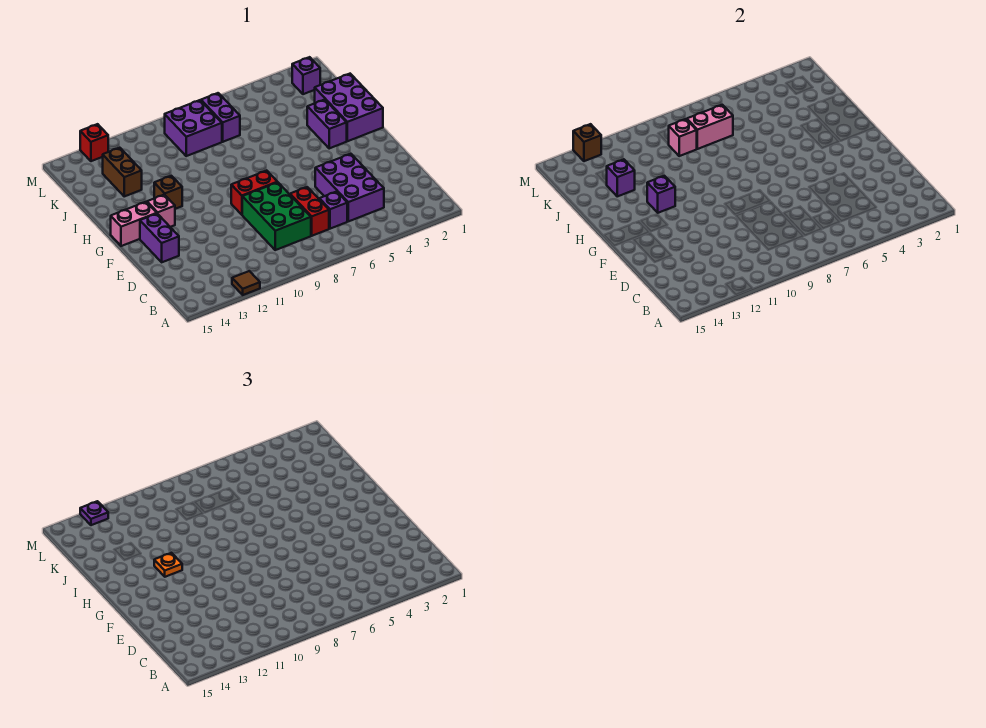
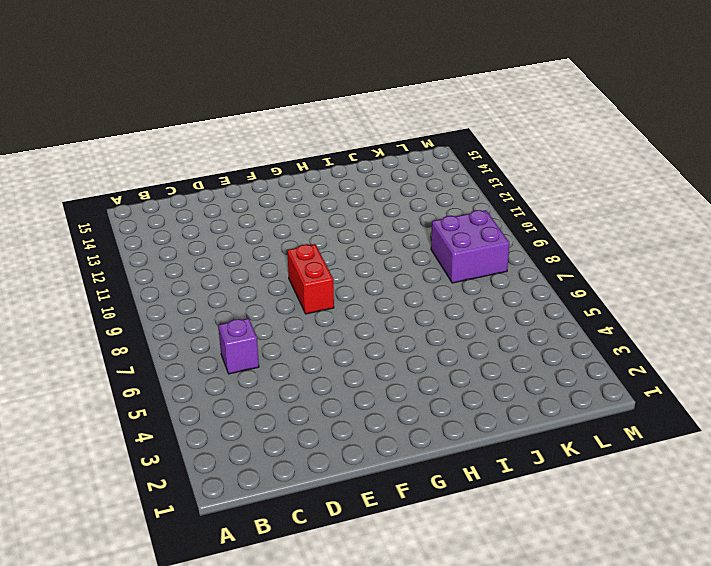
none -> brown 1x1 tile [232,271,260,295]
none -> purple 2x3 brick [315,154,384,221]
none -> red 1x2 brick [290,187,329,236]

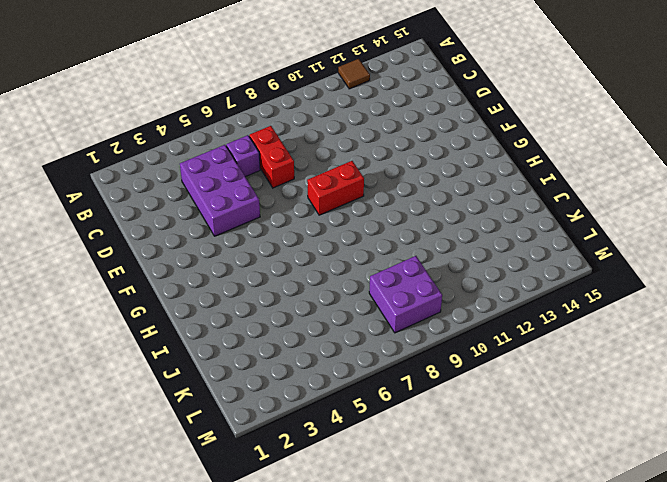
none -> green 2x3 brick [242,182,311,250]
none -> purple 1x2 brick [140,214,179,262]
none -> pink 1x1 brick [147,195,175,227]

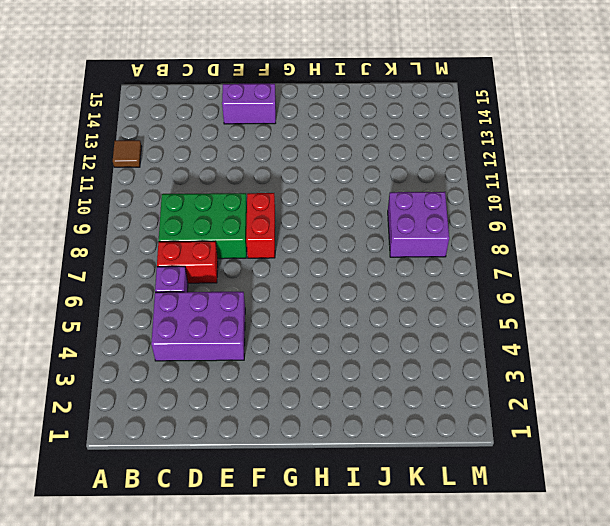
none -> pink 1x1 brick [147,195,175,227]
none -> pink 1x2 brick [111,202,157,246]
none -> purple 2x3 brick [315,74,383,141]

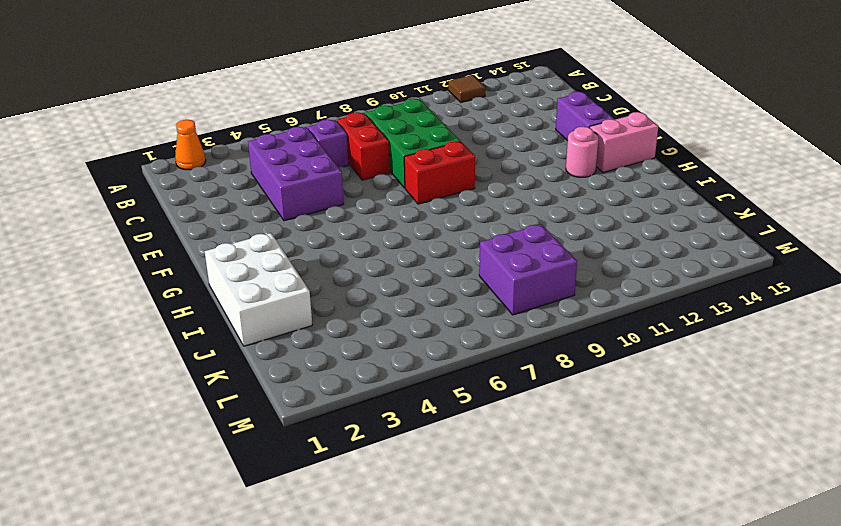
orange 1x1 cone [175,120,206,170] -> none
pink 1x1 round brick [566,126,599,177] -> pink 1x1 brick [147,195,175,227]
white 2x3 brick [205,233,312,346] -> purple 2x3 brick [315,74,383,141]
none -> purple 1x2 brick [307,100,347,148]
none -> brown 1x1 brick [154,176,182,209]
none -> brown 1x2 brick [103,148,142,196]

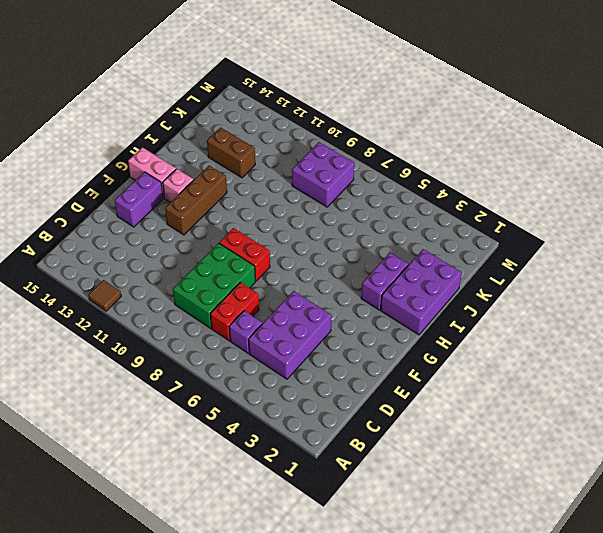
brown 1x3 brick [165,166,227,235] -> brown 1x1 brick [154,176,182,209]
brown 1x2 brick [207,127,255,178] -> brown 1x2 brick turned to [103,148,142,196]
none -> purple 1x2 brick [201,93,240,142]
none -> purple 1x1 brick [292,57,320,94]
none -> red 1x1 brick [80,124,108,161]

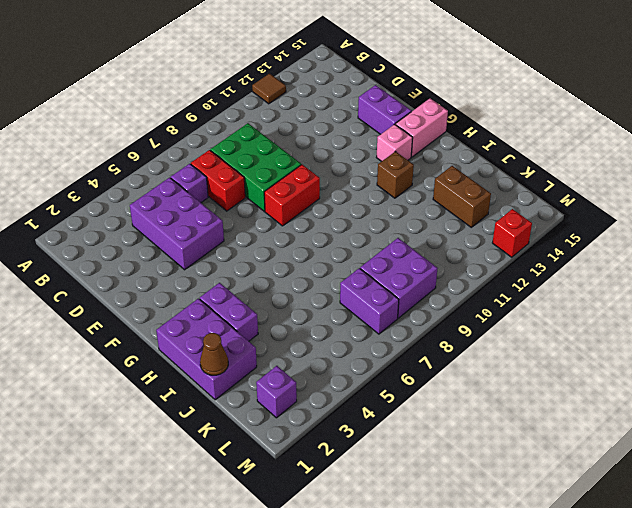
brown 1x1 cone [200,333,228,375] -> none
none -> purple 1x1 brick [647,176,675,213]
none -> purple 1x1 brick [607,159,635,196]
none -> pink 1x2 brick [687,105,733,149]

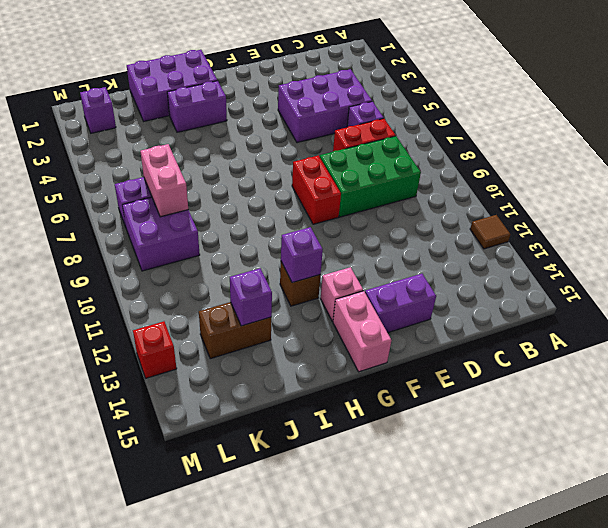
none -> pink 1x1 brick [668,119,697,156]
none -> brown 1x1 brick [573,124,601,161]
none -> orange 1x1 plate [154,553,182,577]

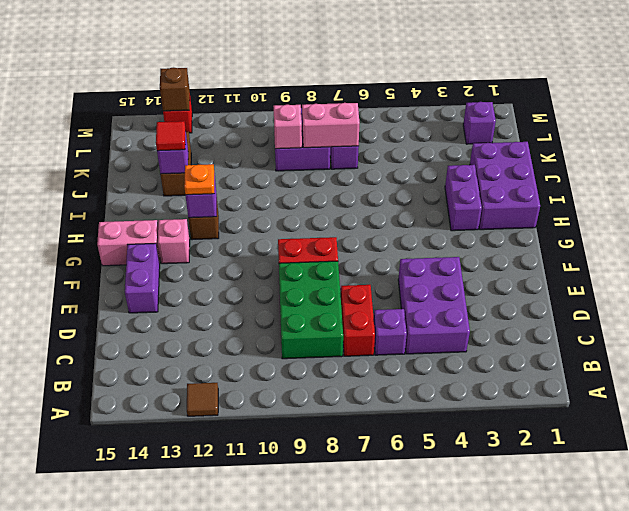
red 1x1 tile [156,121,186,151] -> none
none -> purple 1x1 plate [80,501,108,525]

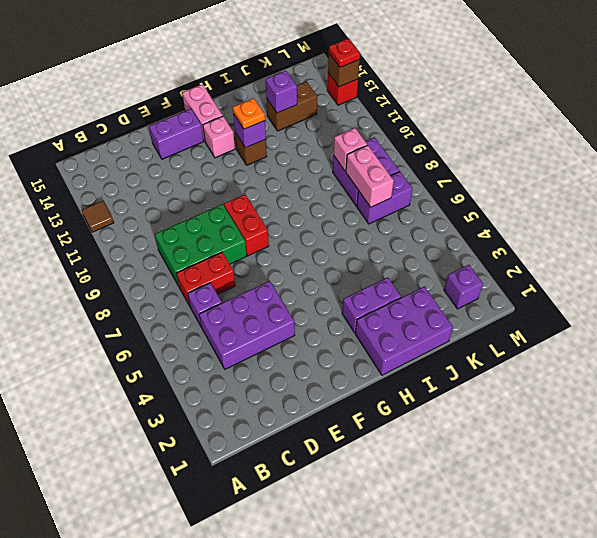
red 1x1 plate [329,38,360,68] -> purple 1x1 plate [80,501,108,525]

